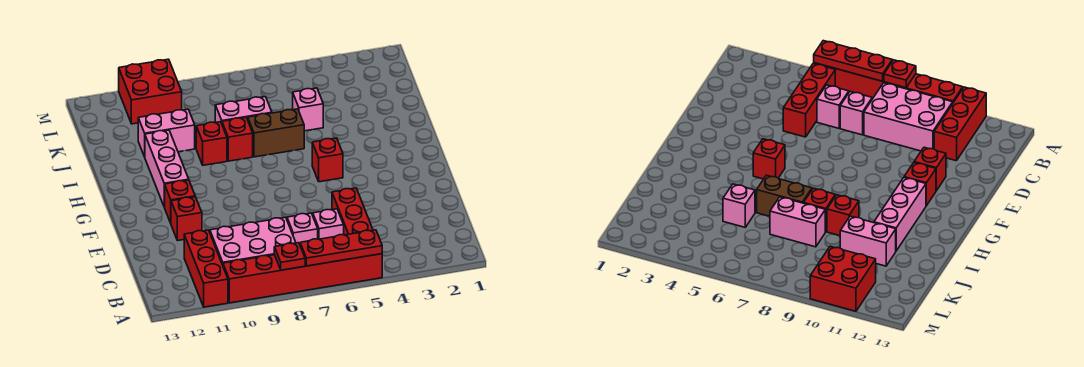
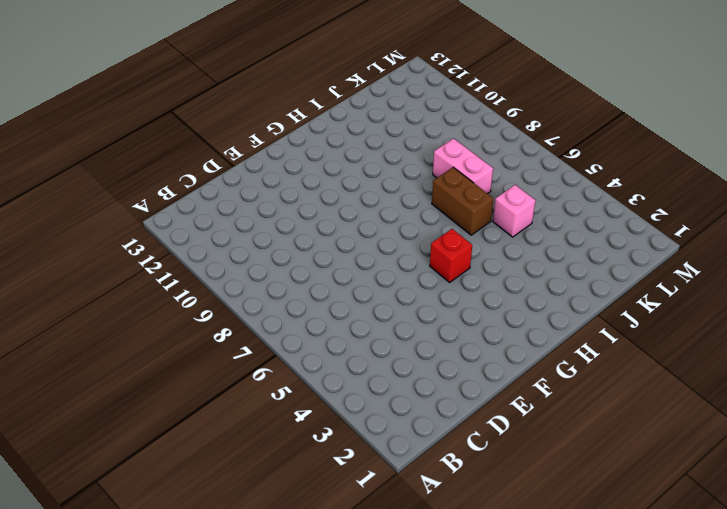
none -> red 1x6 brick [223,254,382,303]
none -> red 1x3 brick [184,230,228,307]
none -> red 1x3 brick [332,188,373,235]

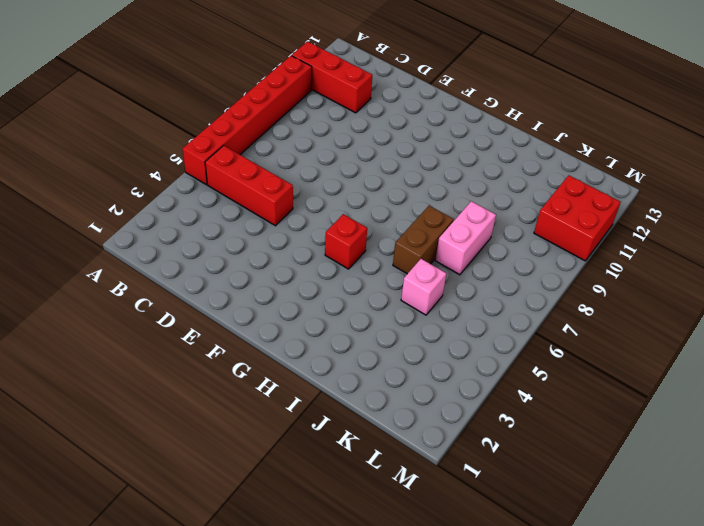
none -> pink 2x3 brick [210,217,296,265]
none -> pink 1x1 brick [313,209,344,239]
none -> pink 1x1 brick [287,213,318,244]

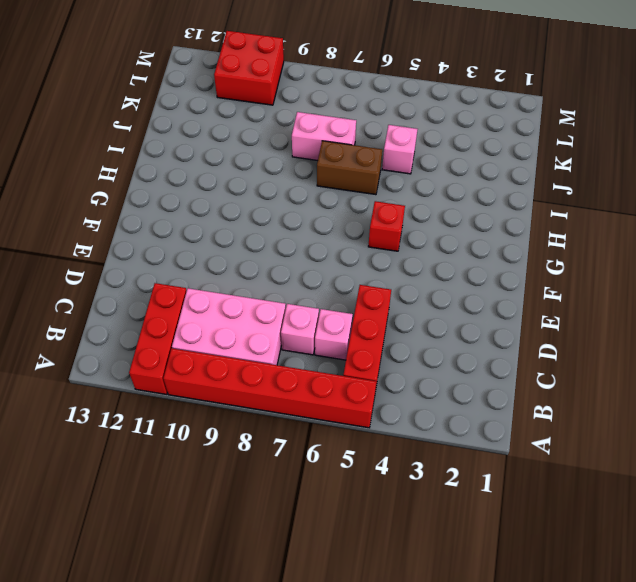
none -> red 1x1 brick [171,197,202,241]
none -> red 1x1 brick [165,180,195,223]
none -> pink 1x3 brick [145,130,189,207]

